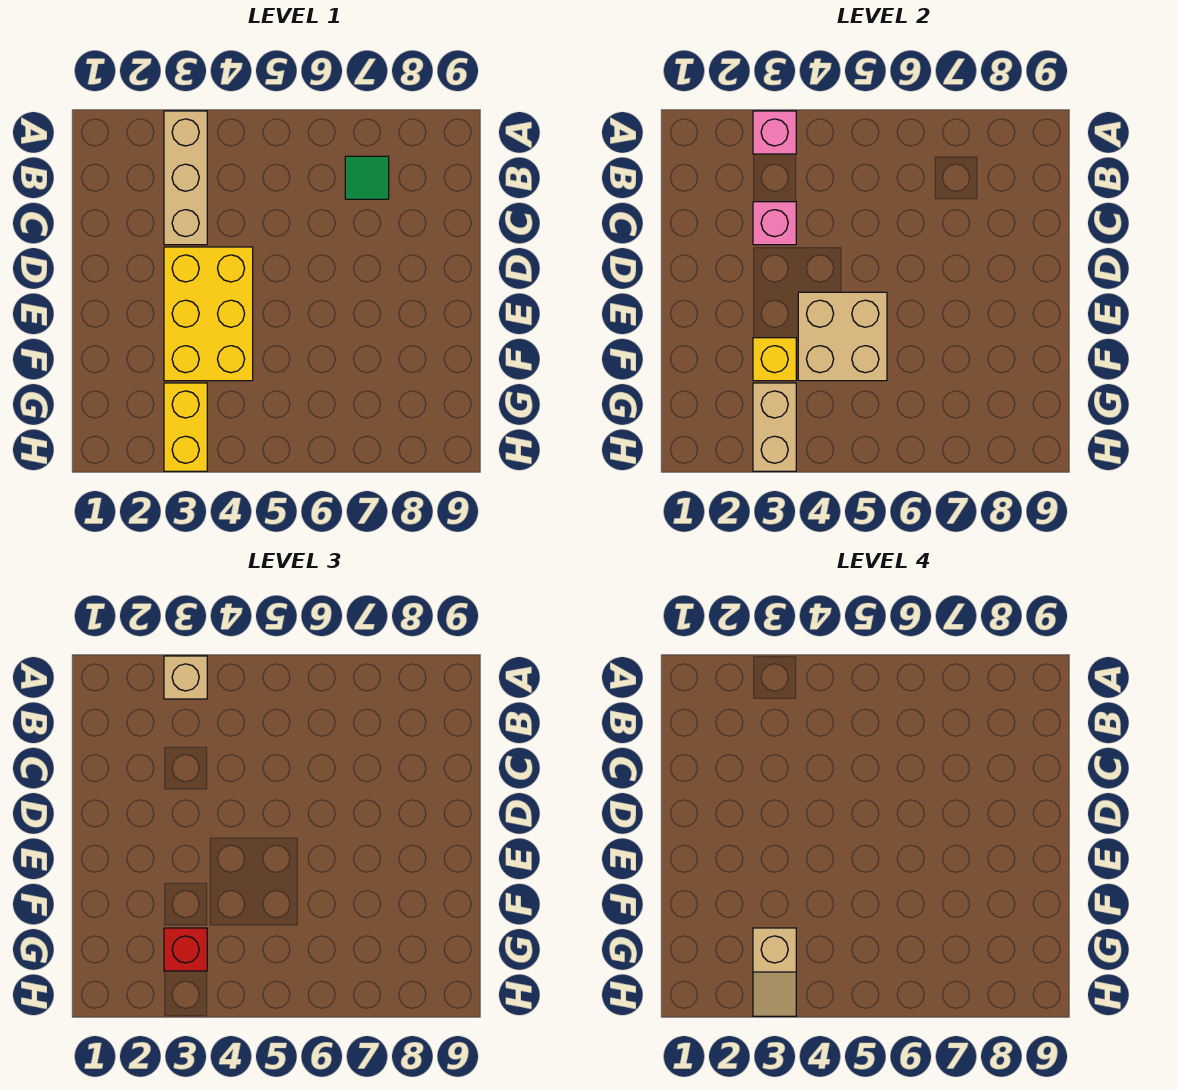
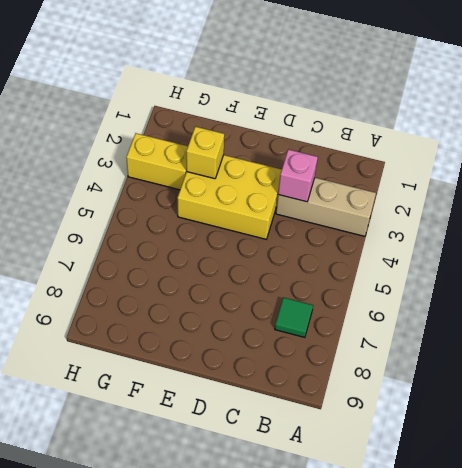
none -> pink 1x1 brick [753,111,796,154]
none -> tan 2x2 brick [798,292,887,381]
none -> tan 1x2 brick [753,383,796,471]

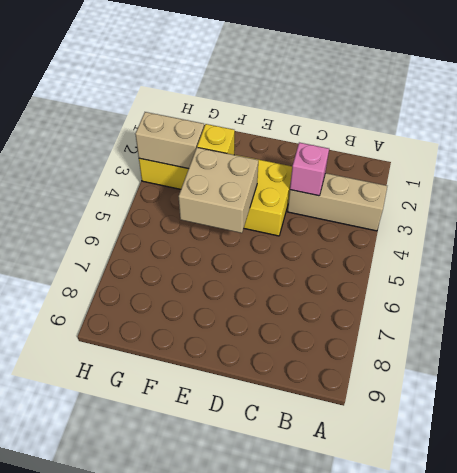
none -> green 1x1 tile [345,156,389,199]
none -> pink 1x1 brick [753,111,796,154]
none -> tan 1x1 brick [164,656,207,699]

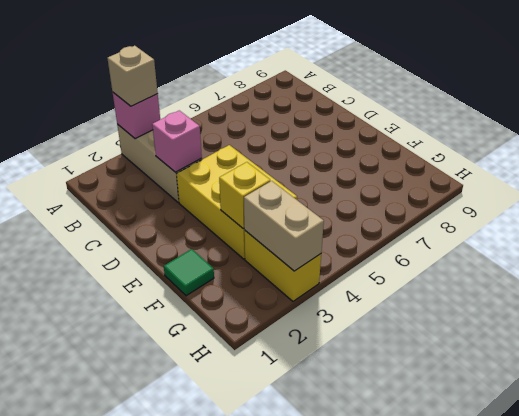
green 1x1 tile [164,249,214,296] -> green 1x1 tile moved to [345,156,389,199]
none -> tan 2x2 brick [798,292,887,381]
none -> red 1x1 brick [164,928,207,971]
none -> tan 1x2 slope [753,928,796,1016]

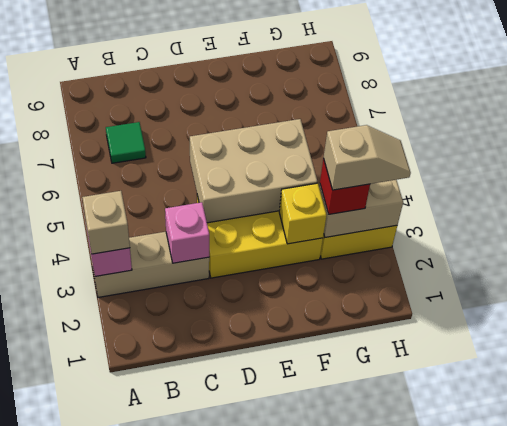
tan 2x3 brick [190,119,317,223] -> tan 2x2 brick [798,292,887,381]

